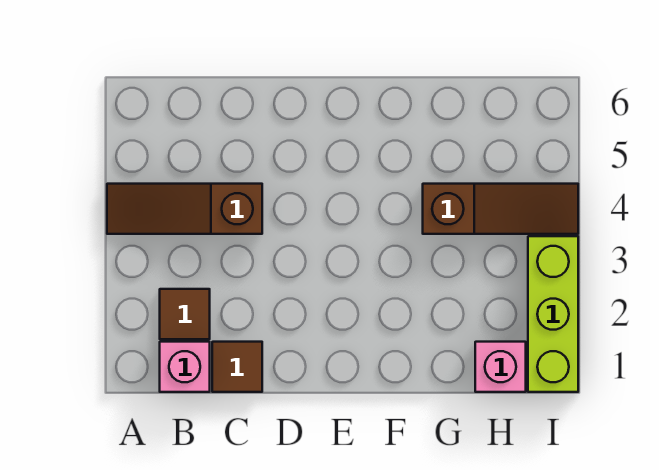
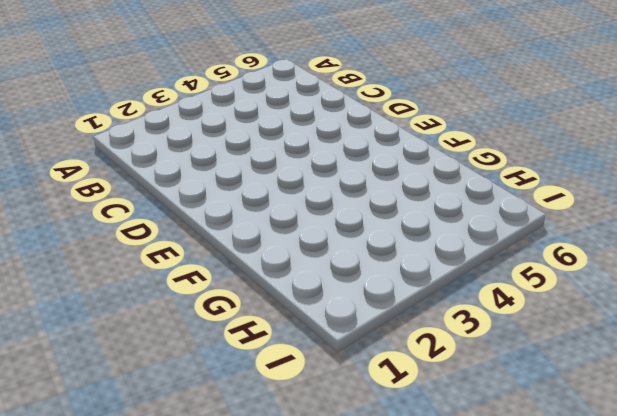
none -> brown 1x3 slope [107,184,262,234]
none -> pink 1x1 brick [160,342,210,392]

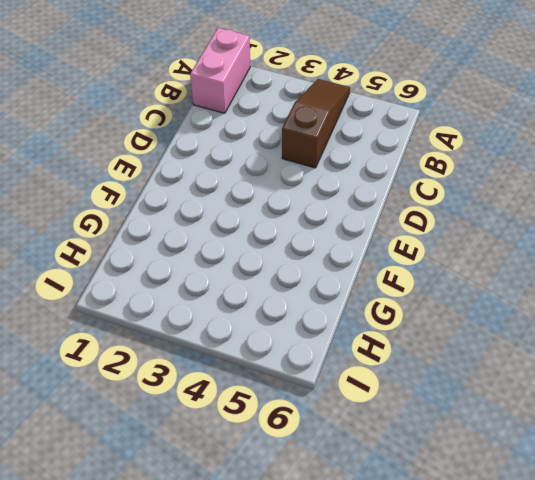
pink 1x2 brick [190,28,250,113] -> pink 1x1 brick [160,342,210,392]
none -> brown 1x1 tile [160,289,210,339]
none -> brown 1x1 tile [212,342,262,392]

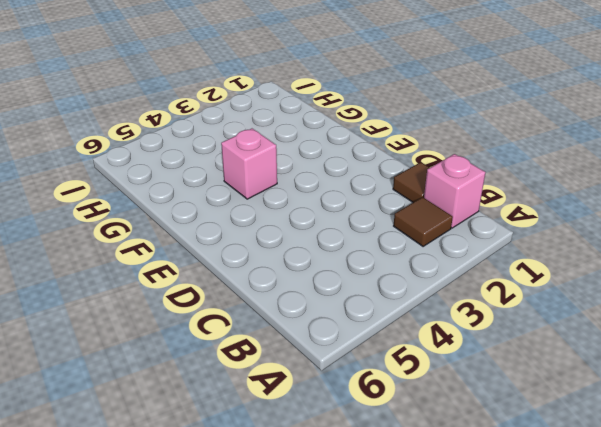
pink 1x1 brick [221,129,277,199] -> pink 1x1 brick moved to [475,342,526,392]
none -> brown 1x3 slope [107,184,262,234]
none -> brown 1x3 slope [423,184,578,234]

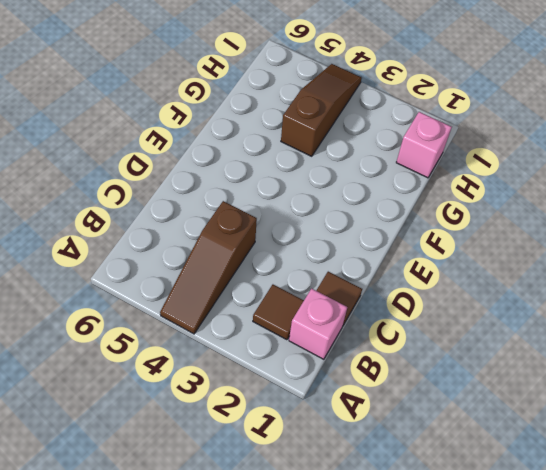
none -> lime 1x3 brick [528,236,578,392]

